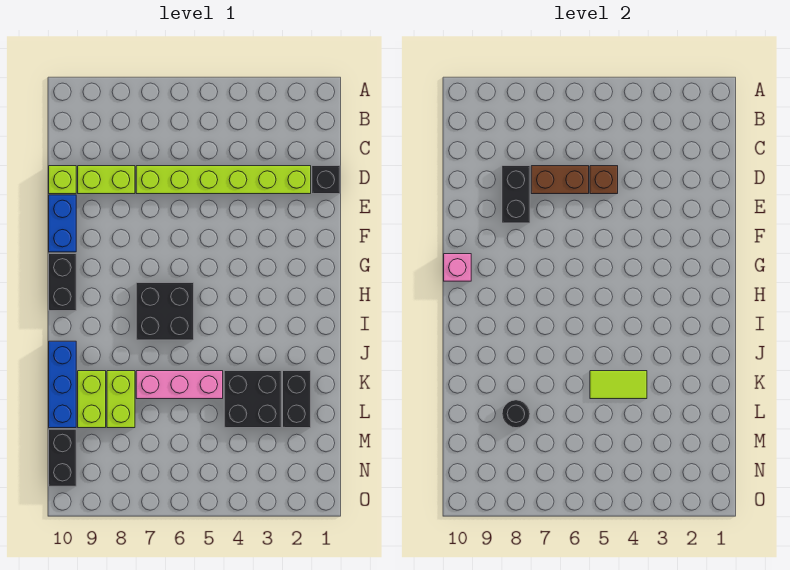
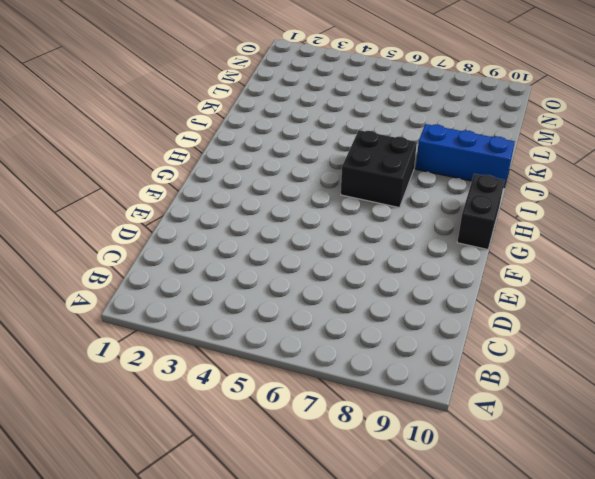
blue 1x3 brick [416,124,515,187] -> blue 1x3 brick turned to [49,341,76,428]
none -> black 1x1 brick [312,166,340,194]
none -> lime 1x6 brick [136,166,311,194]
none -> lime 1x2 brick [78,166,135,194]

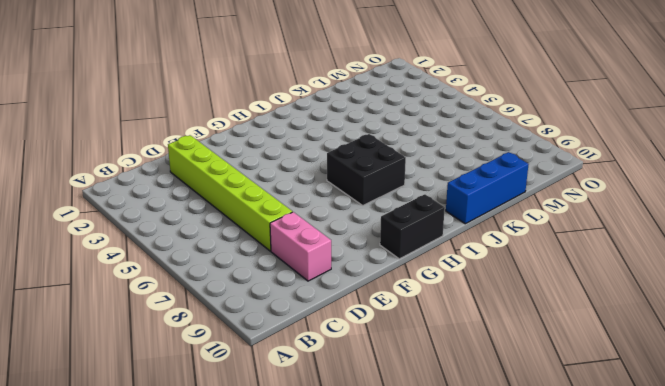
pink 1x2 brick [270,212,331,281] -> lime 1x2 brick [78,166,135,194]
none -> black 1x1 brick [312,166,340,194]
none -> lime 1x1 brick [49,166,76,194]
none -> blue 1x2 brick [49,195,76,252]

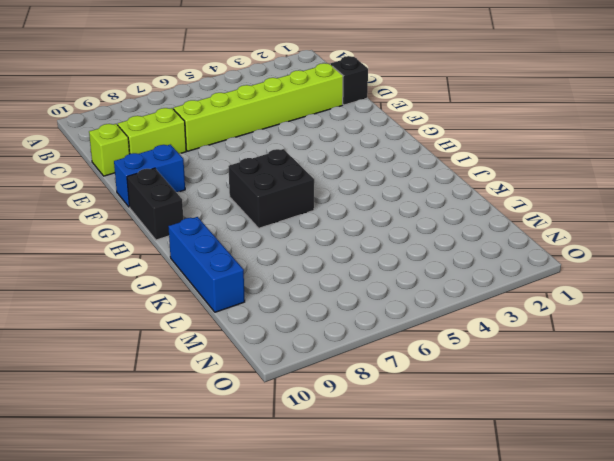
blue 1x2 brick [114,145,185,207] -> blue 1x2 brick turned to [49,195,76,252]
none -> black 1x2 brick [283,371,311,428]
none -> black 2x2 brick [224,371,281,428]
none -> pink 1x3 brick [136,371,223,399]

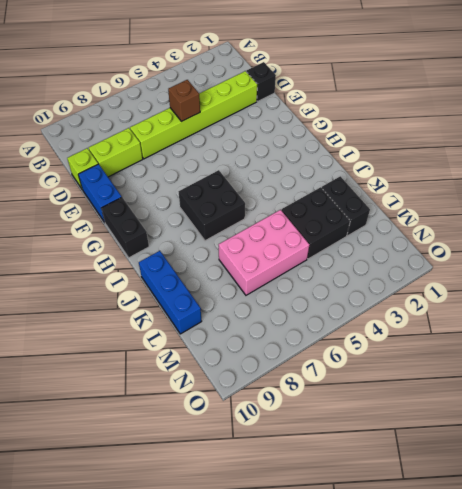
pink 2x3 brick [219,210,309,295] -> pink 1x3 brick [136,371,223,399]
none -> lime 1x2 brick [107,371,135,428]
none -> lime 1x2 brick [78,371,106,428]
none -> black 1x2 brick [49,429,76,486]

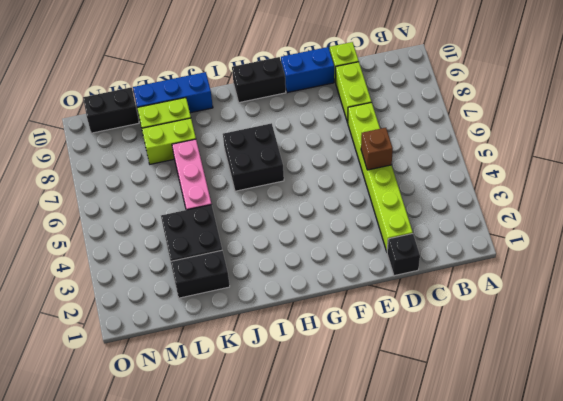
none -> brown 1x2 brick [531,166,589,194]
none -> black 1x2 brick [502,166,530,223]
none -> pink 1x1 brick [444,254,471,281]

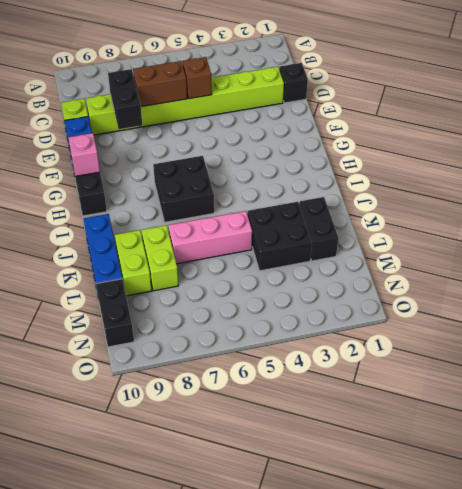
none -> lime 1x2 tile [590,371,647,399]
none -> black 1x1 round brick [502,400,530,428]

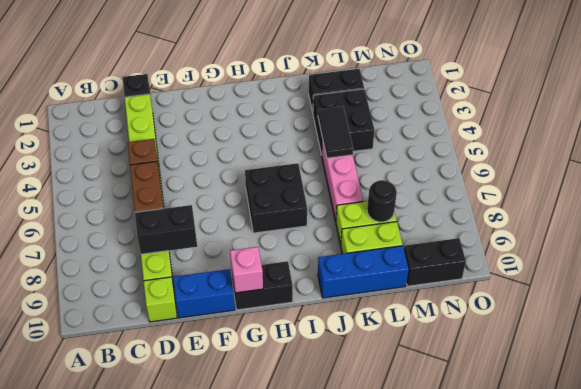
black 1x2 tile [318,106,353,158] -> lime 1x2 tile [590,371,647,399]

